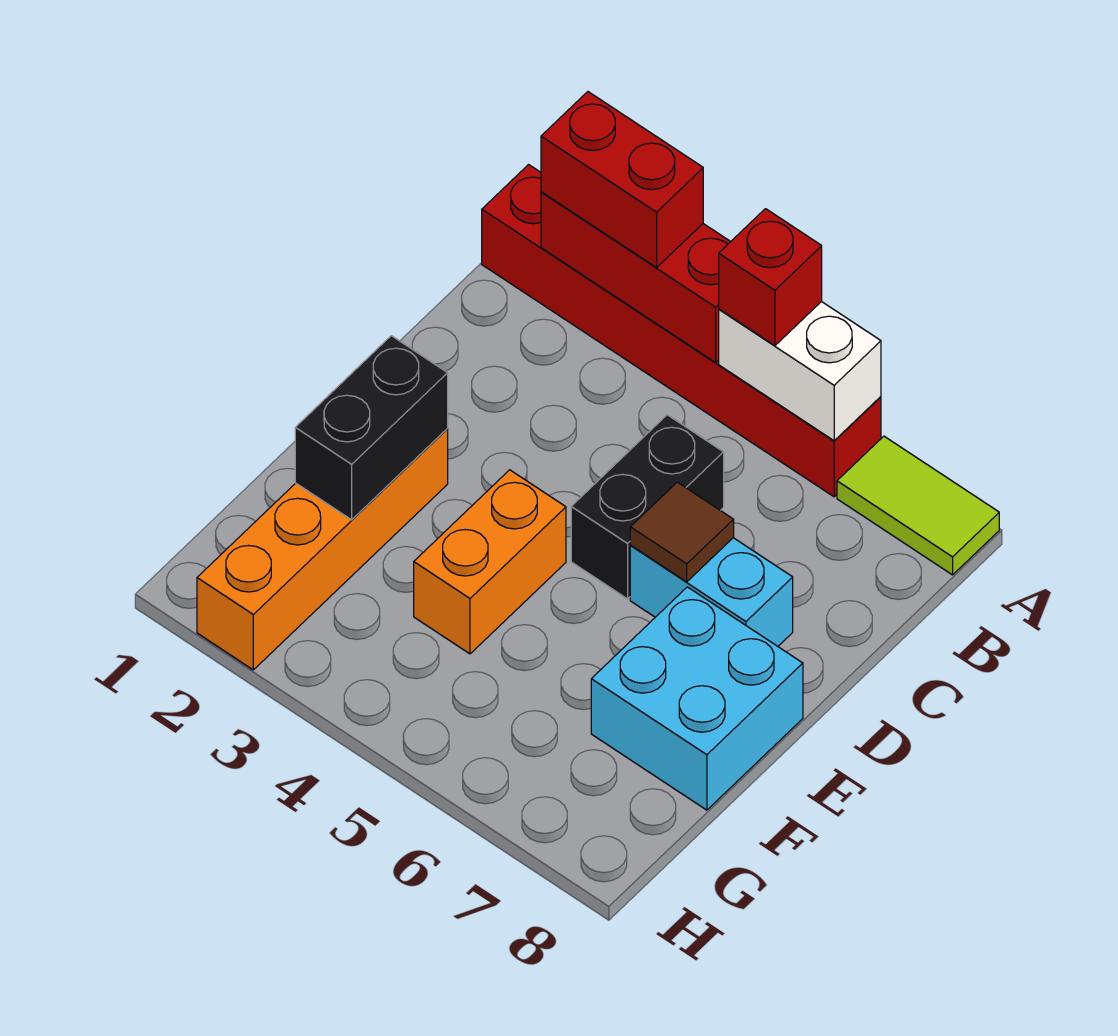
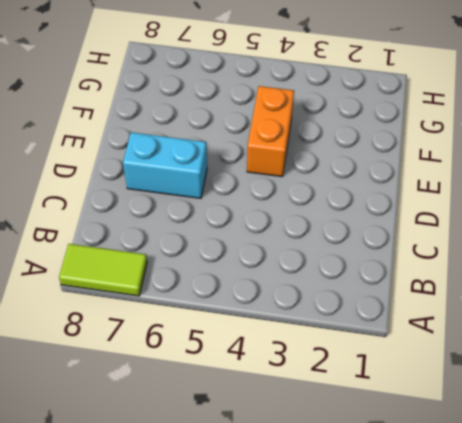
none -> red 1x6 brick [482,165,881,497]
none -> black 1x2 brick [571,415,724,599]
none -> orange 1x4 brick [197,429,448,670]

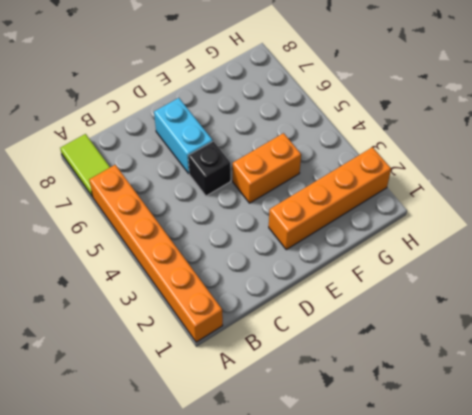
orange 1x6 brick [89,165,223,342] -> red 1x6 brick [482,165,881,497]
black 1x1 brick [188,141,231,196] -> black 1x2 brick [571,415,724,599]
none -> cyan 2x2 brick [591,587,803,810]
none -> red 1x3 brick [541,192,731,363]
none -> white 1x2 brick [719,301,881,441]

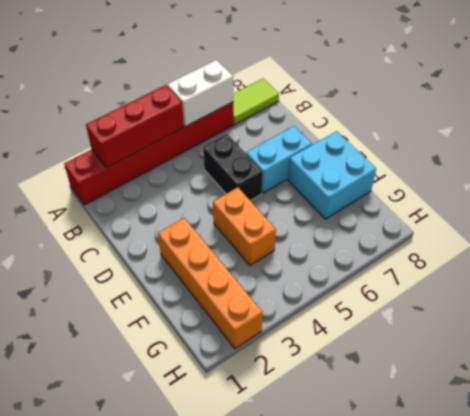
none -> brown 1x1 tile [630,482,734,582]
none -> black 1x2 brick [295,336,448,520]
none -> red 1x2 brick [541,92,703,268]

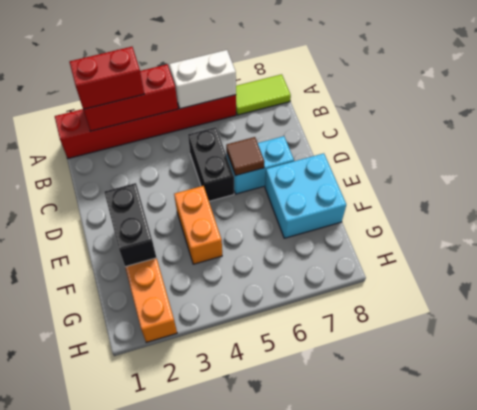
none -> red 1x1 brick [719,209,822,346]

